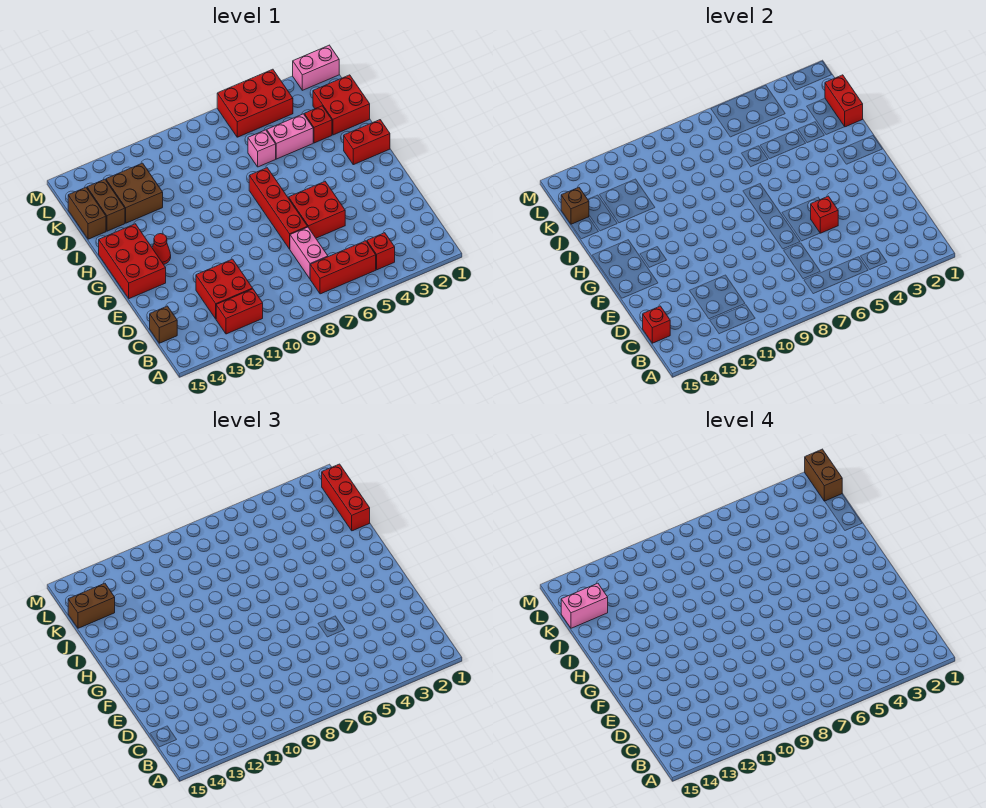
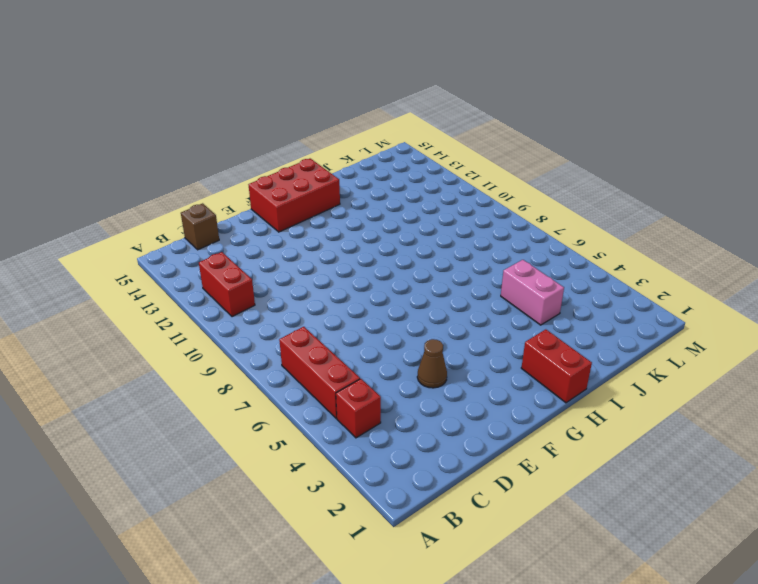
brown 1x1 cone [417,339,447,388] -> none
none -> pink 1x2 brick [290,227,328,279]
none -> red 2x2 brick [196,259,253,319]
none -> red 2x2 brick [289,182,345,238]

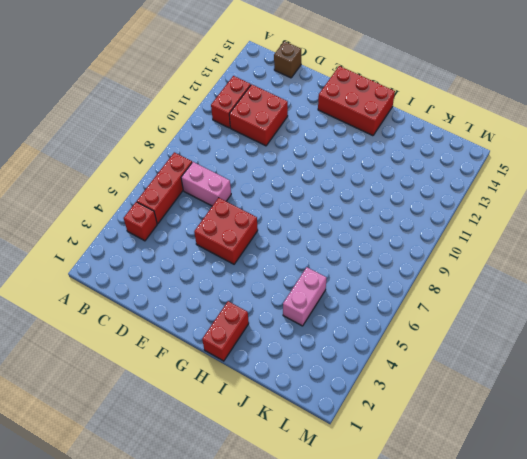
none -> red 1x4 brick [249,168,308,249]
none -> red 1x1 cone [152,234,171,265]
none -> red 2x2 brick [313,75,370,135]

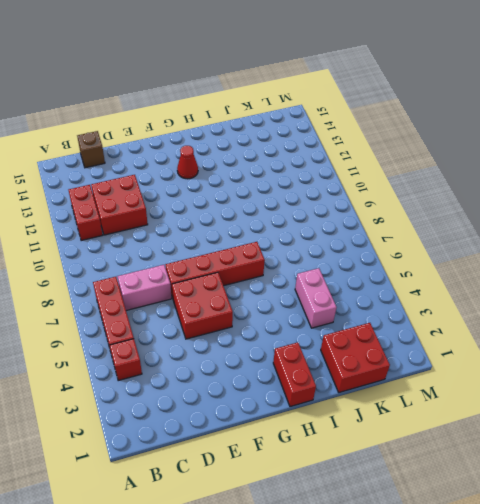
none -> red 2x3 brick [99,224,166,299]
none -> red 1x1 brick [304,106,332,143]
none -> pink 1x1 brick [248,130,276,167]

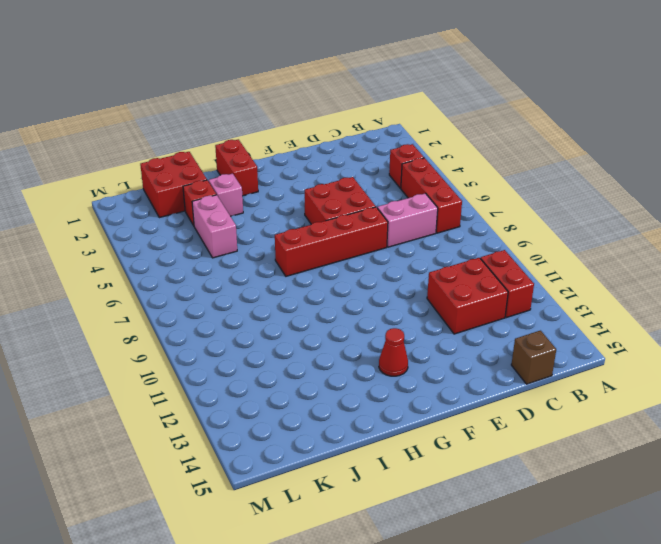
pink 1x1 brick [209,174,243,216] -> pink 1x1 brick moved to [248,130,276,167]
none -> red 2x3 brick [99,224,166,299]
none -> brown 2x2 brick [106,163,163,223]
none -> brown 1x2 brick [87,179,125,231]

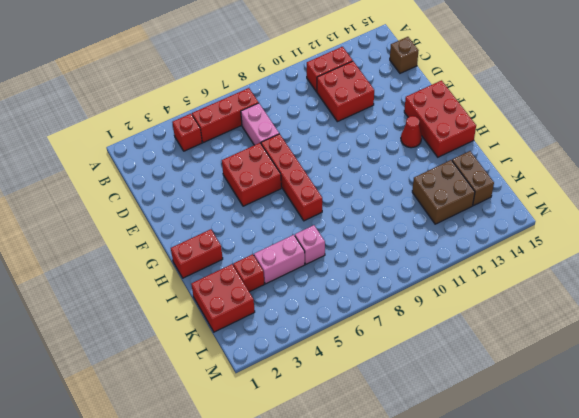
none -> brown 1x2 brick [68,187,106,239]
none -> red 2x3 brick [217,69,293,137]
none -> pink 1x2 brick [293,45,339,90]

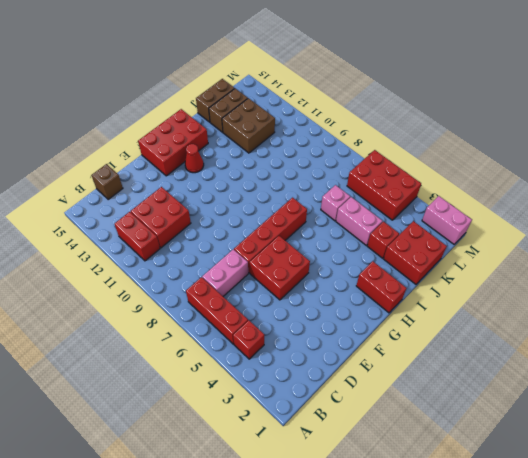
none -> red 1x1 brick [643,306,670,343]
none -> red 1x1 brick [811,196,838,233]
none -> red 1x2 brick [825,75,863,127]

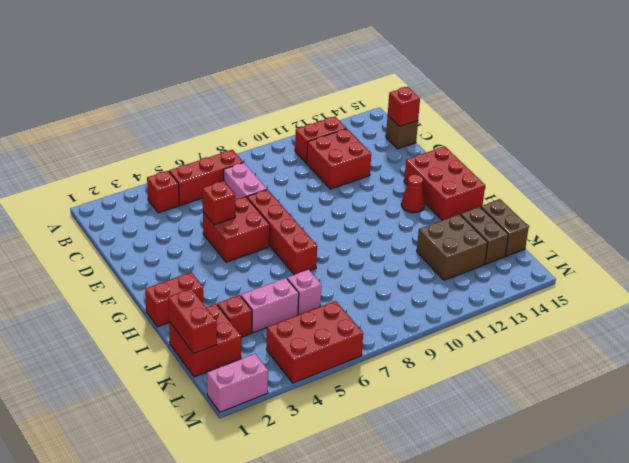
none -> brown 1x1 brick [561,187,589,224]
none -> red 1x3 brick [322,464,370,531]
none -> brown 1x2 brick [68,583,115,628]

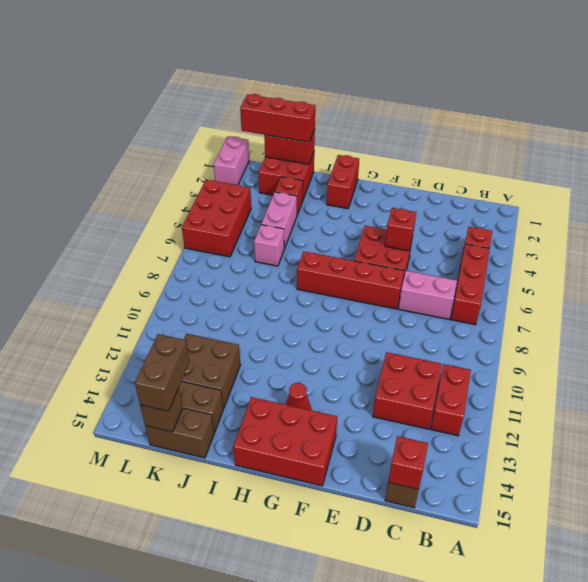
none -> pink 1x2 brick [561,583,608,628]
none -> brown 1x2 brick [805,449,842,501]

